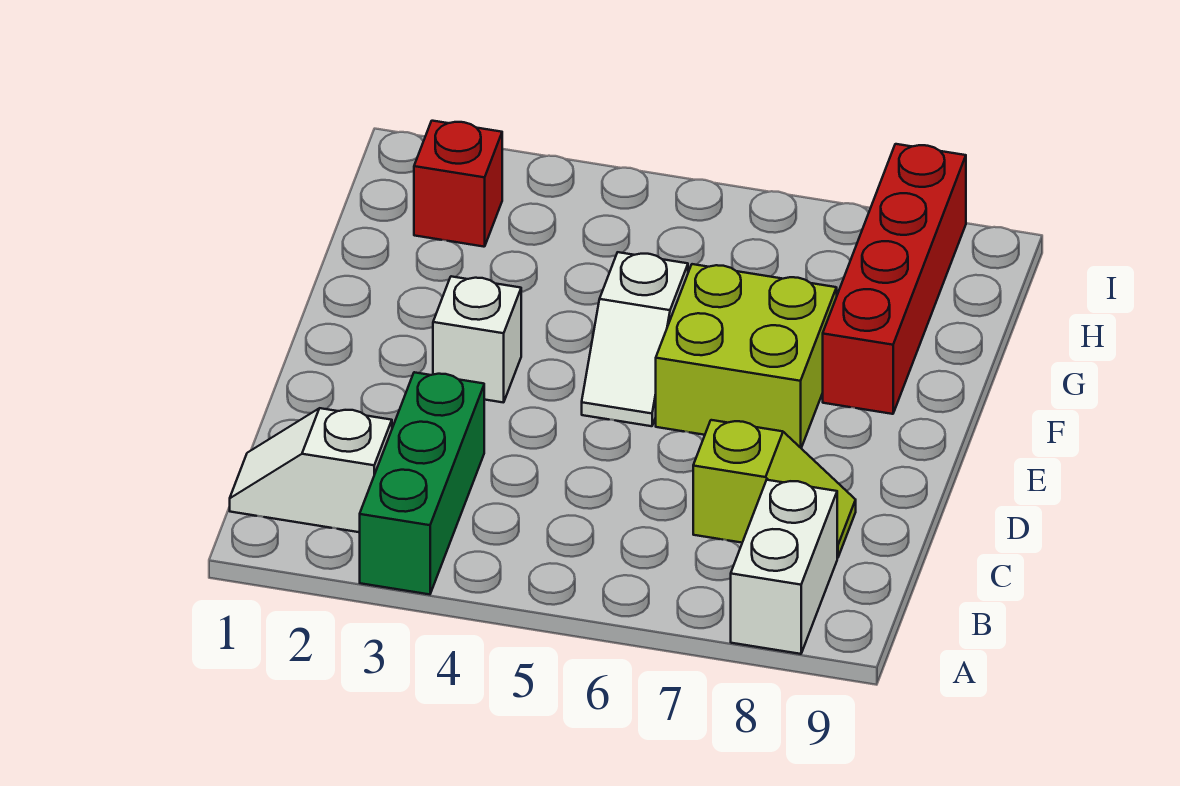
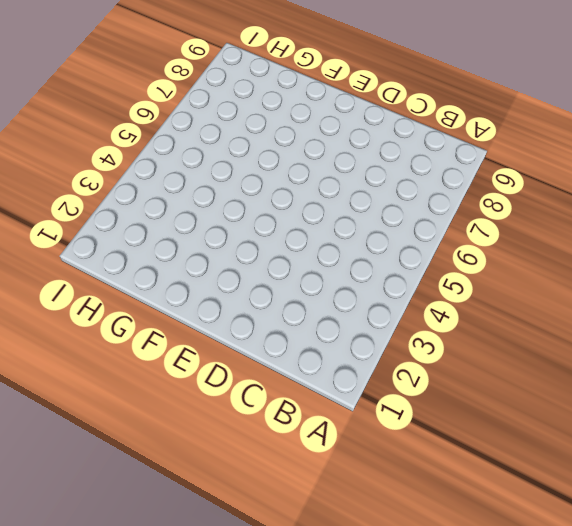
none -> green 1x3 brick [360,372,484,594]
none -> white 1x2 brick [731,480,837,654]

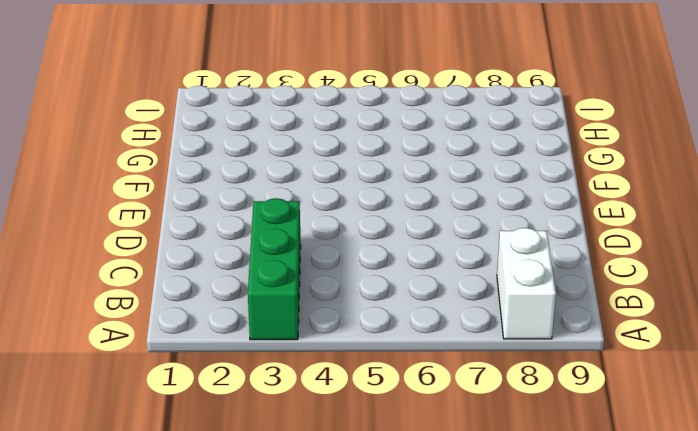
none -> white 1x2 slope [230,408,392,532]
none -> lime 1x2 slope [693,420,856,558]

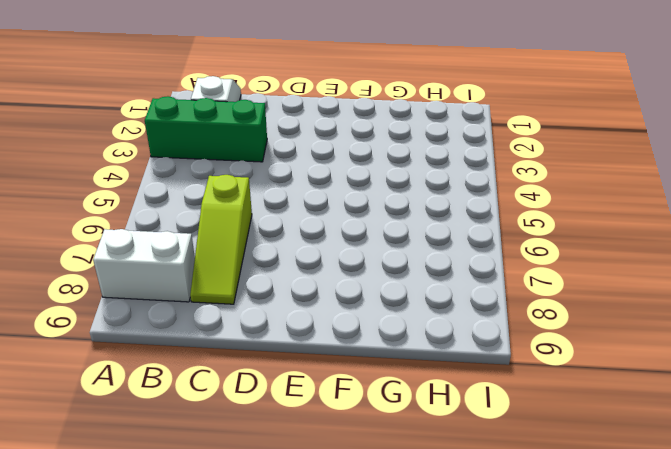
lime 1x3 slope [190,175,252,304] -> lime 1x2 slope [693,420,856,558]
none -> white 1x1 brick [433,276,521,403]
none -> white 1x2 slope [582,252,688,426]

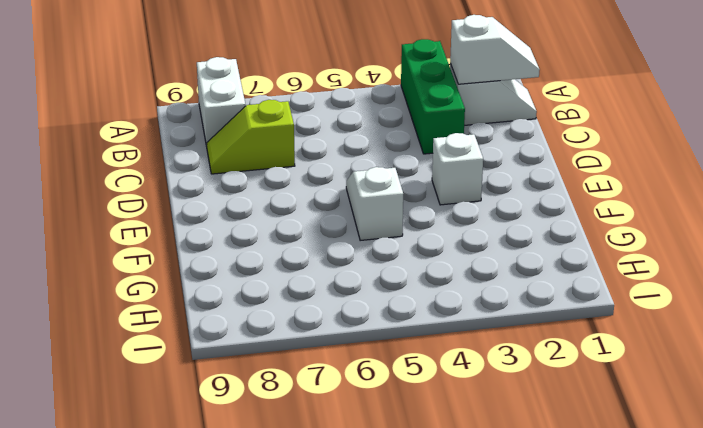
white 1x2 slope [450,15,540,84] -> none
none -> lime 2x2 brick [656,264,837,448]
none -> red 1x4 brick [823,144,966,414]

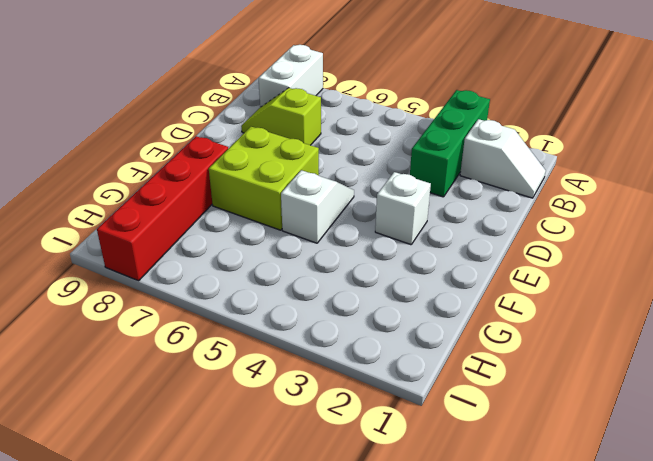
none -> red 1x1 brick [414,121,502,247]

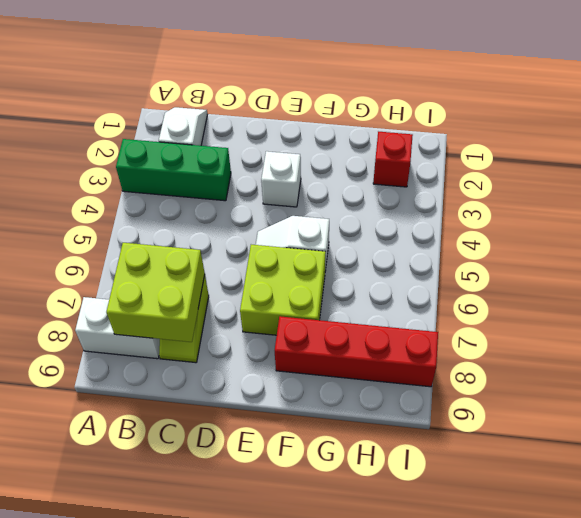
lime 2x2 brick [106,243,205,342] -> none

